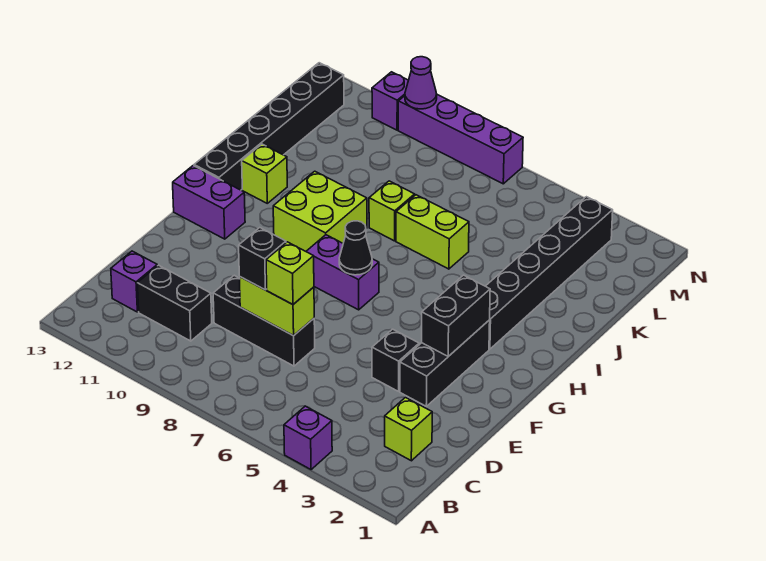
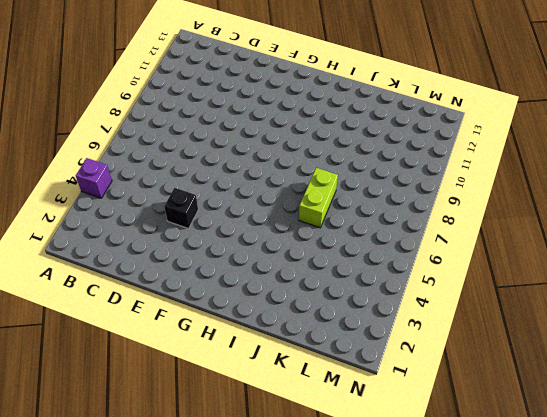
none -> lime 1x1 brick [385,398,432,461]
none -> black 1x2 brick [137,265,212,341]
none -> purple 1x1 brick [111,251,157,312]

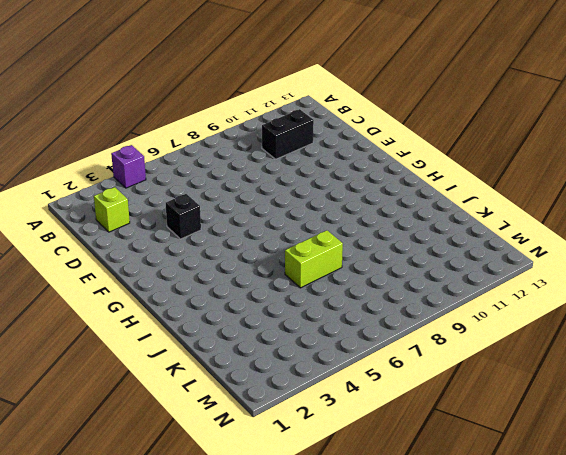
none -> purple 1x1 brick [111,251,157,312]
none -> black 1x3 brick [213,275,315,366]
none -> black 1x3 brick [400,320,490,406]

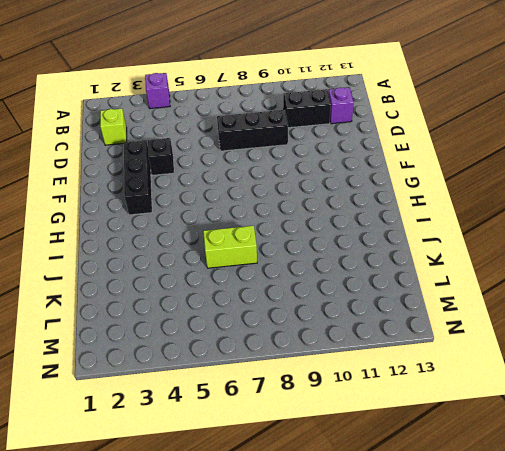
none -> purple 1x2 brick [306,235,379,310]
none -> purple 1x2 brick [173,166,245,239]
none -> black 1x6 brick [486,197,613,349]

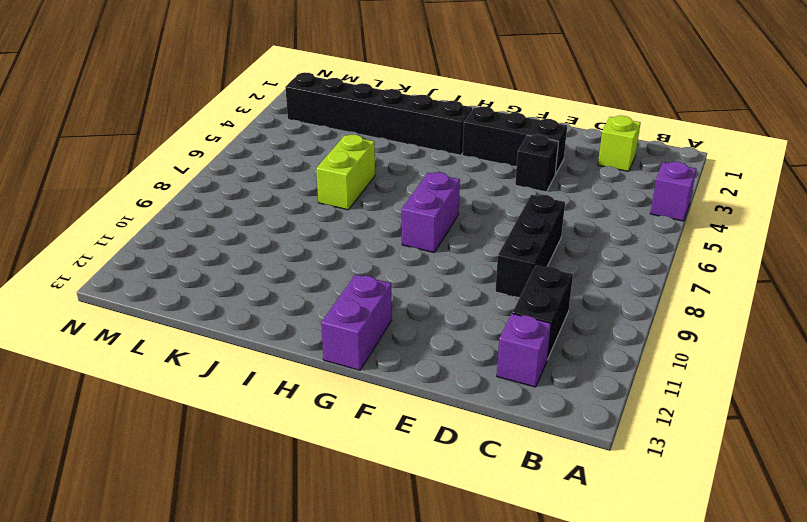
none -> lime 2x2 brick [273,171,367,251]
none -> black 1x6 brick [194,63,344,190]
none -> lime 1x1 brick [242,144,287,203]

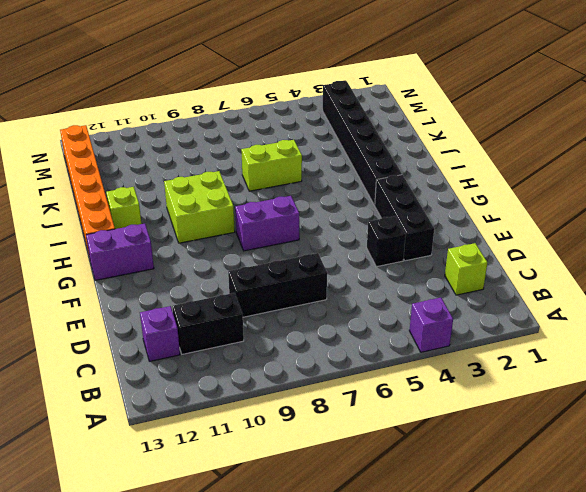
orange 1x6 brick [60,125,115,258] -> black 1x6 brick [194,63,344,190]
none -> lime 1x1 brick [369,181,415,241]
none -> purple 1x4 brick [398,95,523,184]
none -> purple 1x1 brick [372,72,408,130]

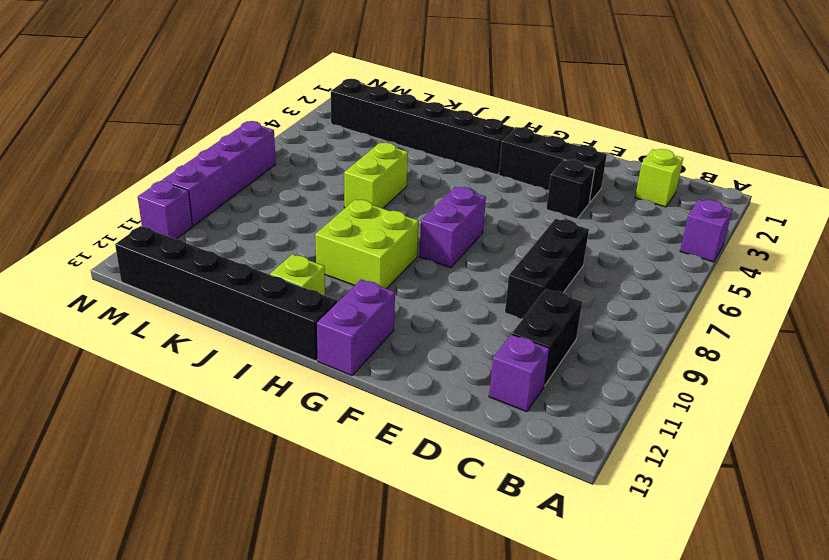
none -> lime 1x1 brick [369,181,415,241]
none -> lime 1x2 brick [239,276,314,336]
none -> black 1x2 brick [422,275,490,356]

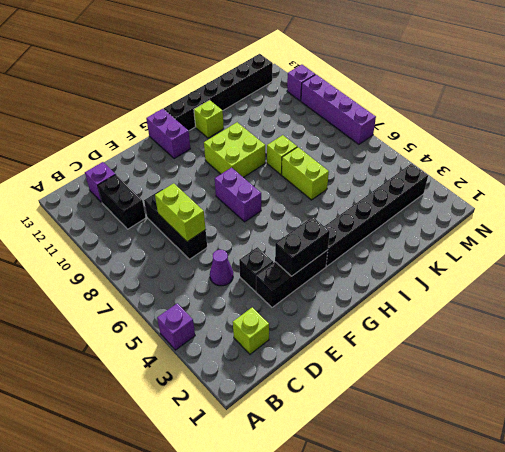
purple 1x1 cone [210,250,233,286] -> purple 1x1 cone moved to [405,57,437,109]
none -> black 1x1 cone [339,221,372,275]
none -> lime 1x1 brick [266,242,314,304]
none -> black 1x1 brick [239,228,286,290]

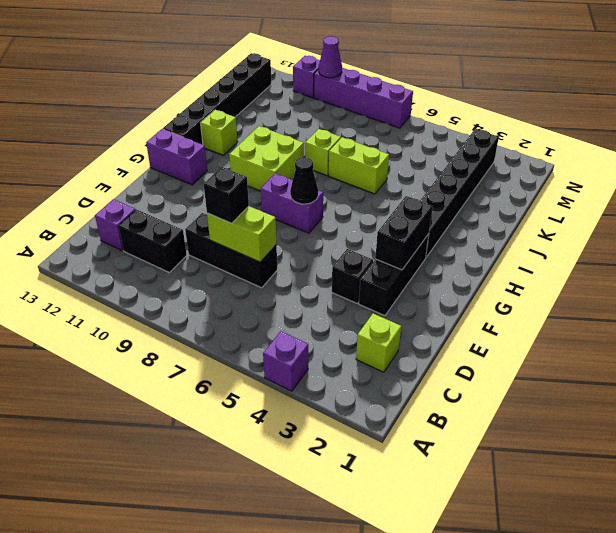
none -> lime 1x1 brick [266,242,314,304]

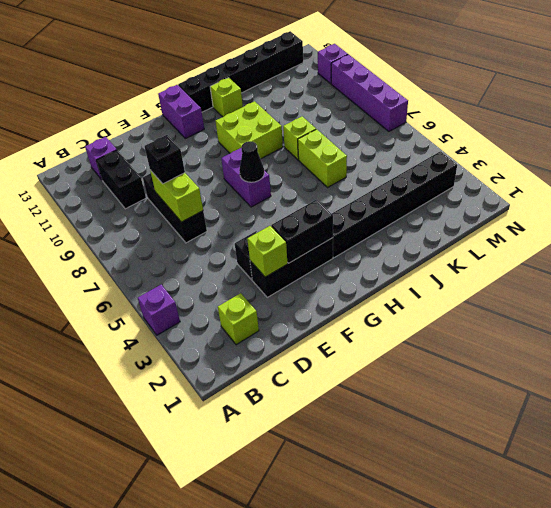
lime 1x1 brick [247,226,288,277] -> lime 1x1 brick moved to [266,242,314,304]
none -> purple 1x1 cone [405,57,437,109]

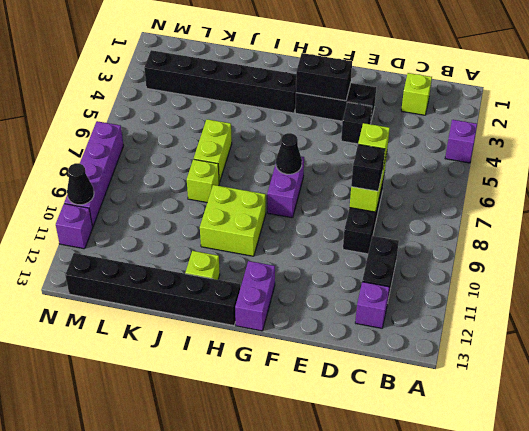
black 1x1 cone [67,163,94,205] -> purple 1x1 cone [405,57,437,109]

